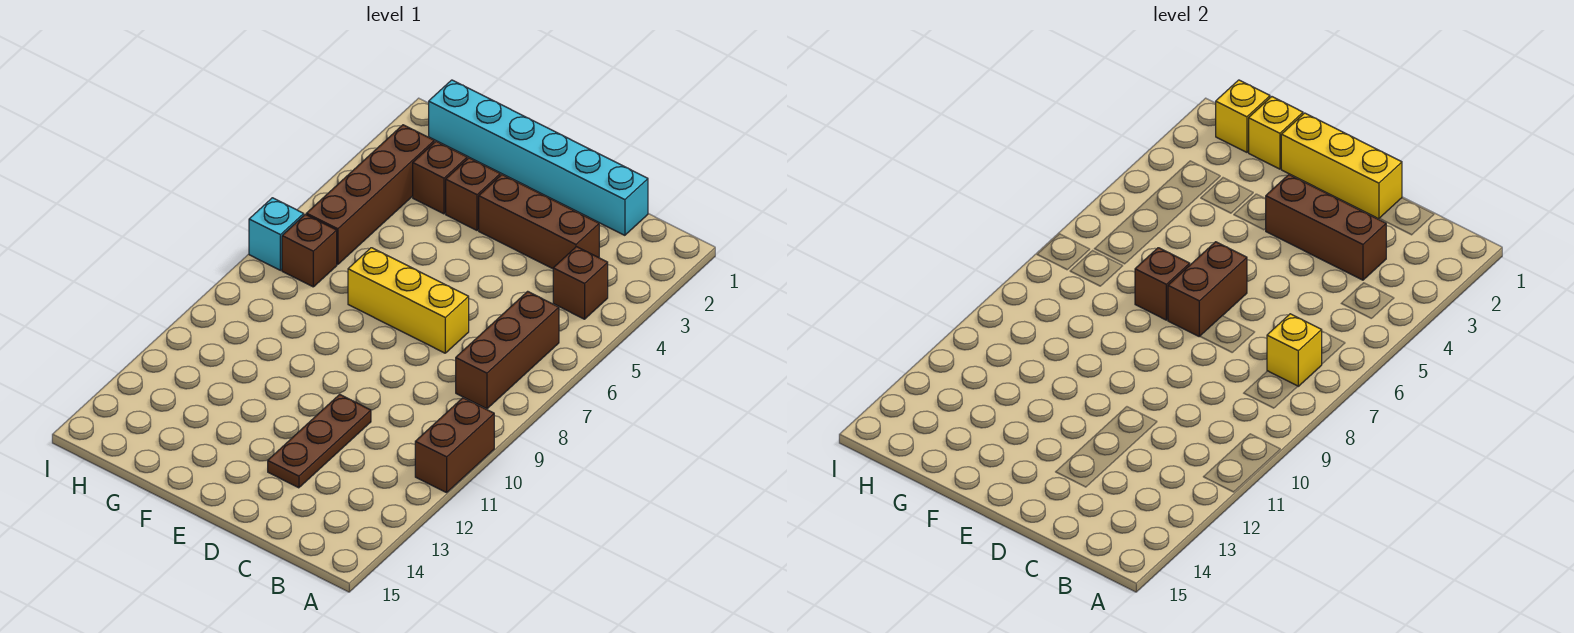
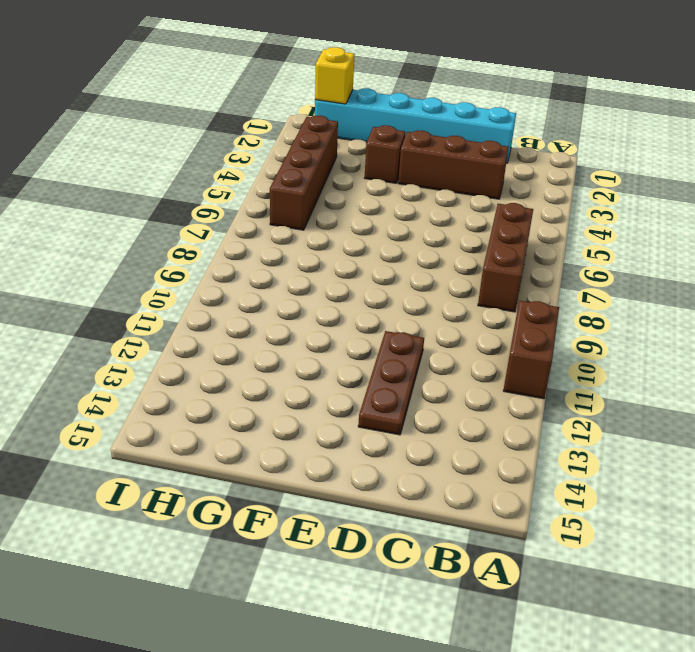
none -> brown 1x1 brick [553,247,608,319]
none -> yellow 1x3 brick [348,248,469,353]
none -> brown 1x1 brick [413,141,467,214]

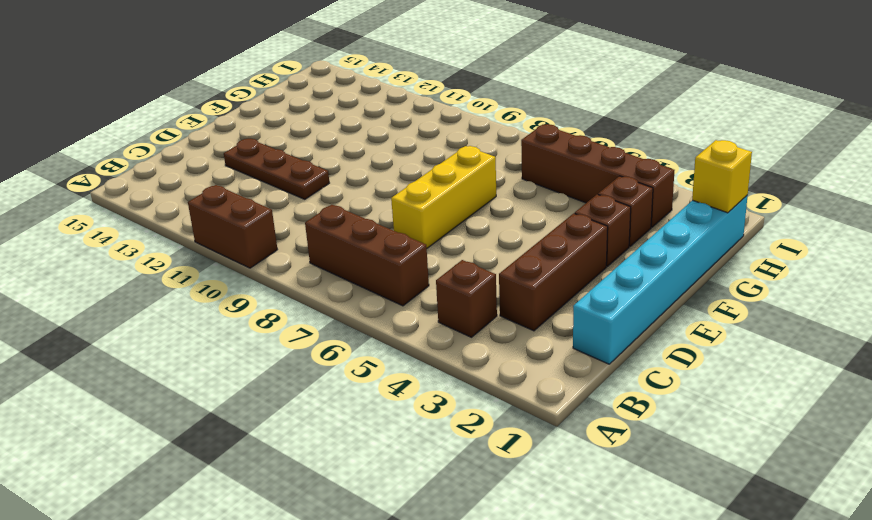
none -> brown 1x1 brick [282,214,337,287]
none -> cyan 1x1 brick [249,198,304,270]
none -> yellow 1x1 brick [1267,314,1322,386]

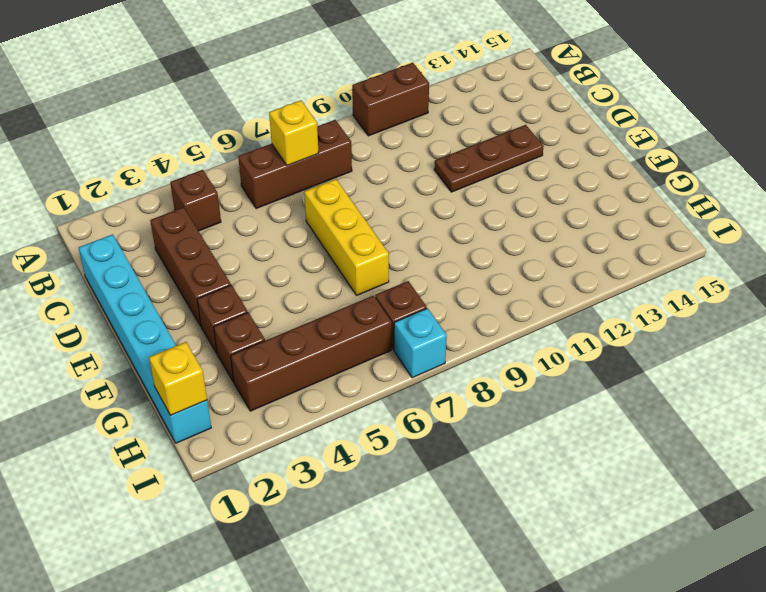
none -> brown 1x3 brick [1265,175,1386,280]
none -> yellow 1x3 brick [1281,113,1402,219]
none -> brown 1x2 brick [1168,242,1247,337]

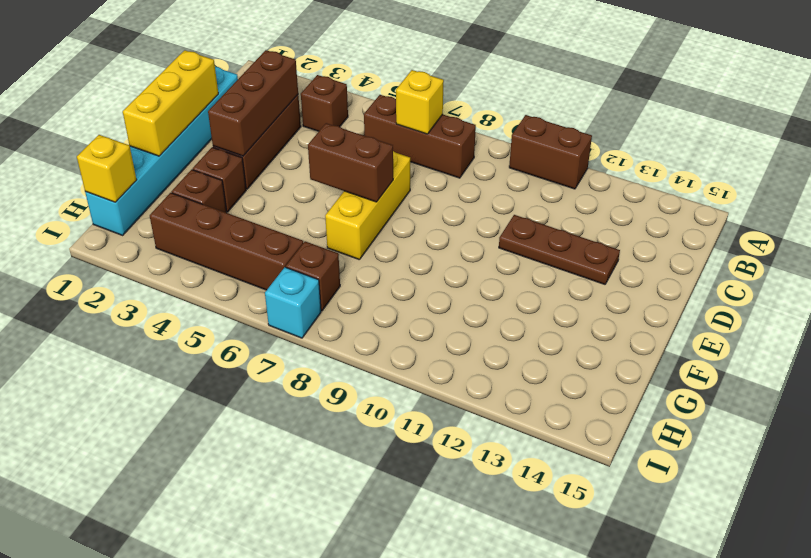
none -> brown 1x1 brick [1135,248,1190,320]
none -> yellow 1x1 brick [1249,97,1303,169]

